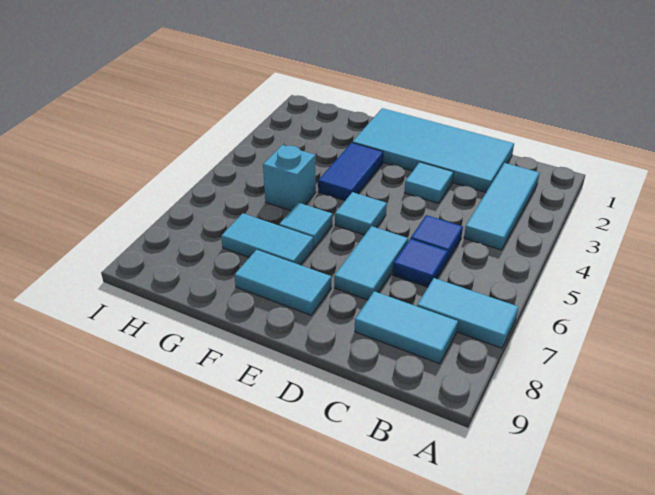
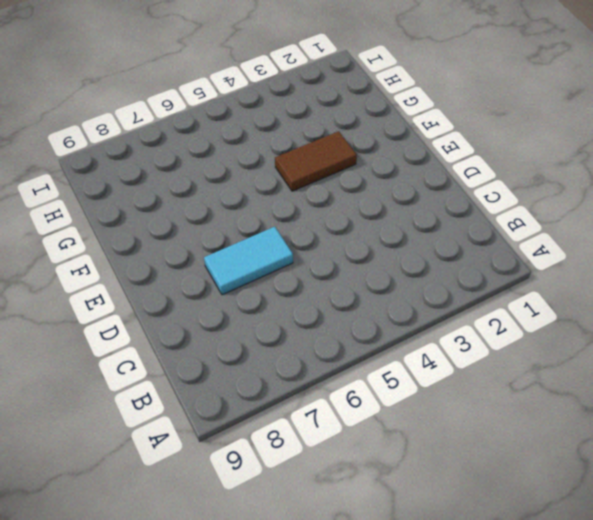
brown 1x2 tile [275,131,357,191] -> blue 1x2 tile [318,143,383,201]
none -> cyan 1x2 tile [417,278,518,348]
none -> cyan 1x3 tile [464,163,539,250]
none -> cyan 1x2 tile [355,291,458,364]

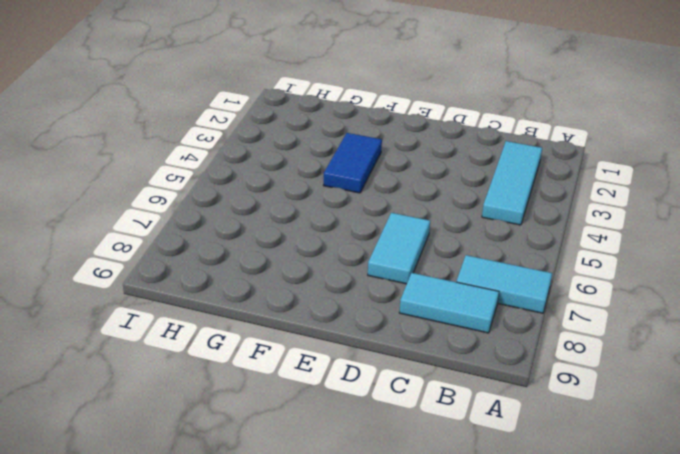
none -> cyan 2x4 tile [352,108,514,192]
none -> blue 1x1 tile [411,215,463,261]
none -> blue 1x1 tile [393,239,448,287]

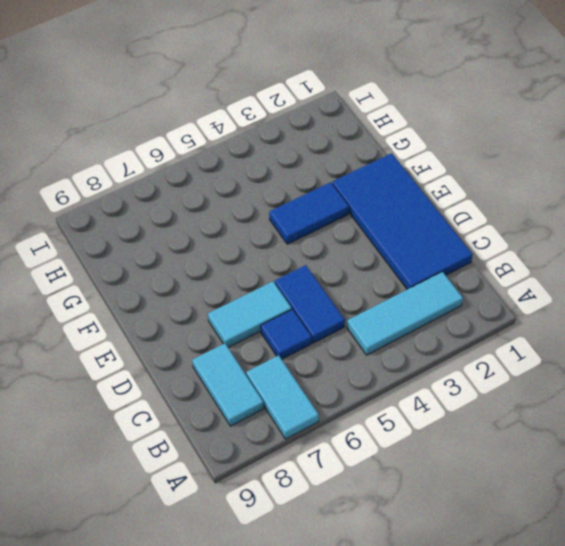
blue 2x4 tile [332,153,473,289] -> cyan 2x4 tile [352,108,514,192]
blue 1x2 tile [275,265,345,343] -> blue 1x1 tile [411,215,463,261]
none -> cyan 1x1 tile [404,162,453,203]
none -> cyan 1x1 tile [335,192,387,235]
none -> cyan 1x2 tile [234,250,331,315]

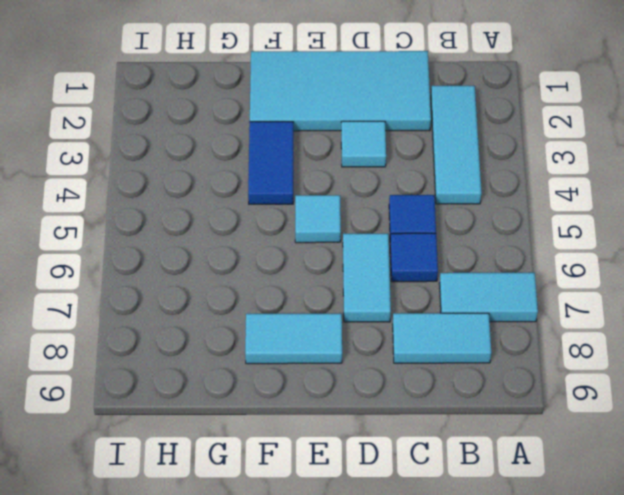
none -> cyan 1x1 tile [279,203,332,248]
none -> cyan 1x2 tile [221,213,313,265]
none -> cyan 1x1 brick [263,145,316,211]

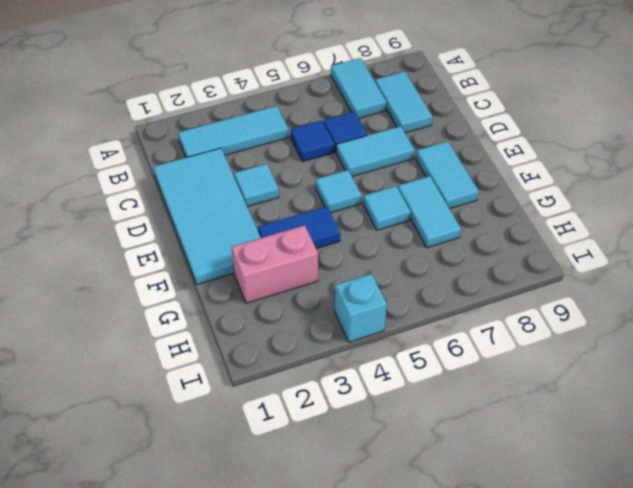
pink 1x2 brick [231,225,318,303] -> none
cyan 1x1 brick [335,274,387,342] -> cyan 1x1 brick moved to [263,145,316,211]

